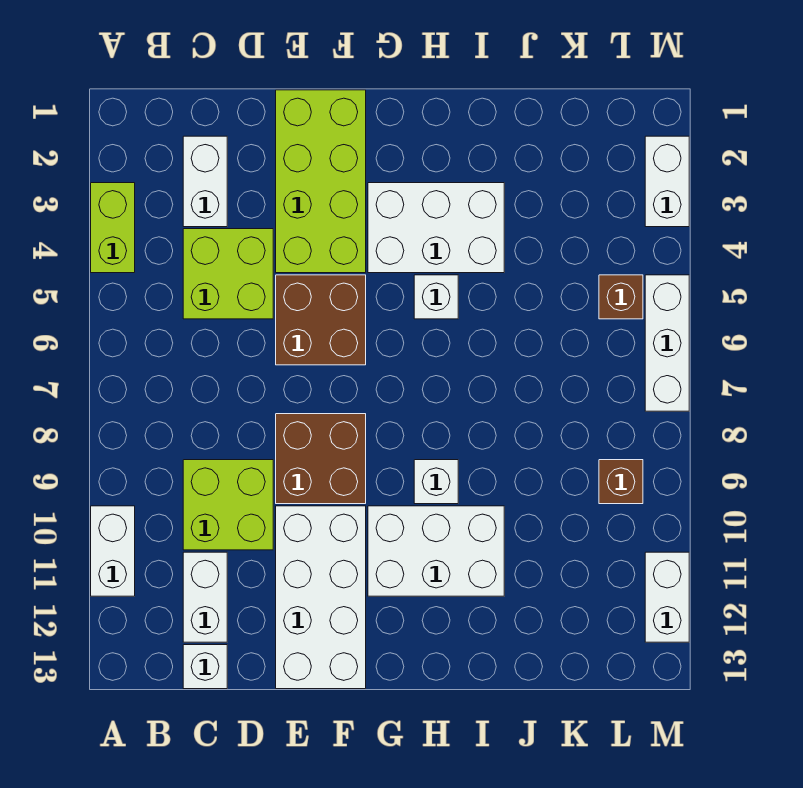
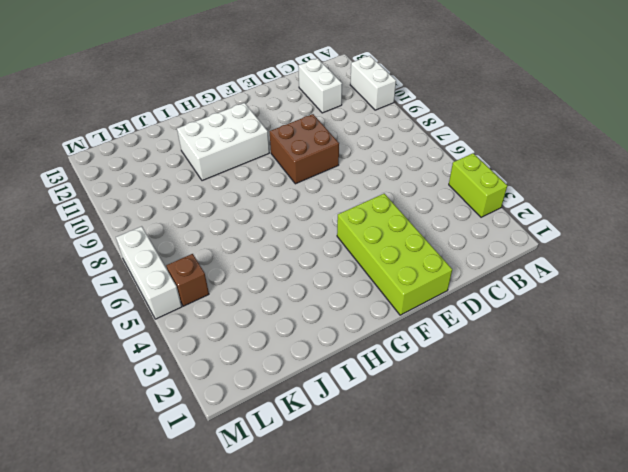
none -> white 1x2 brick [183,136,227,227]
none -> lime 2x2 brick [183,229,273,319]
none -> lime 2x2 brick [183,460,273,550]

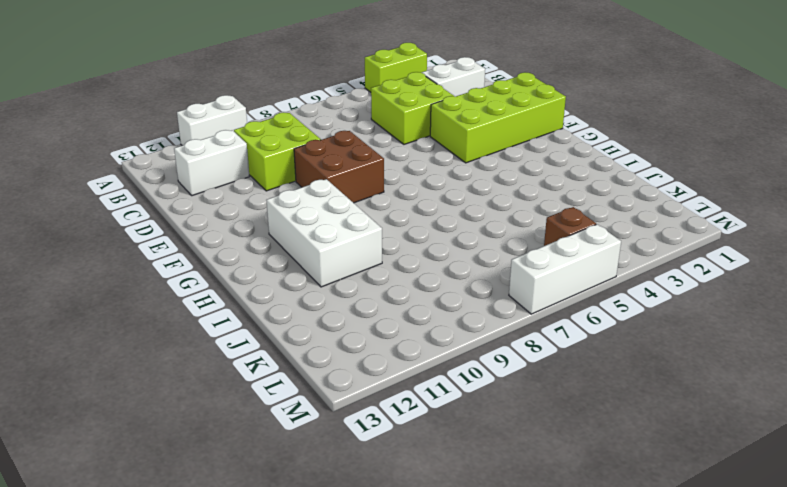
none -> white 1x1 brick [183,645,227,689]
none -> brown 2x2 brick [276,275,366,365]
none -> white 2x4 brick [276,506,366,689]

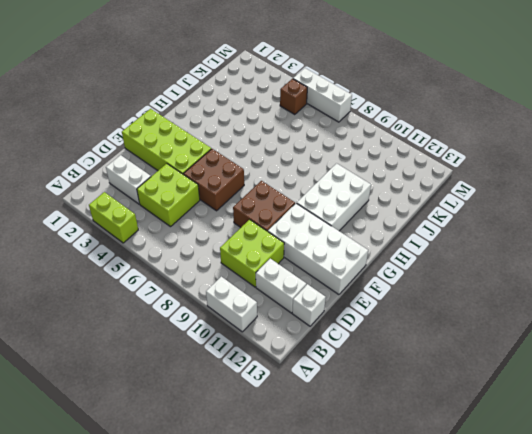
none -> white 2x3 brick [368,183,504,273]
none -> white 1x1 brick [414,275,458,319]
none -> white 1x1 brick [414,460,458,504]

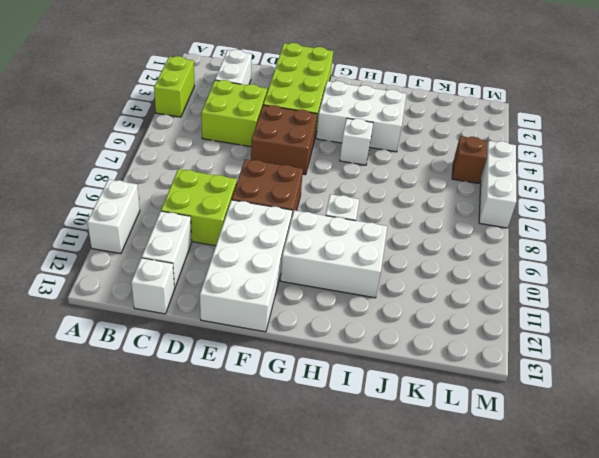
none -> brown 1x1 brick [599,460,643,504]
none -> white 1x2 brick [645,136,689,227]
none -> white 1x2 brick [645,552,689,642]

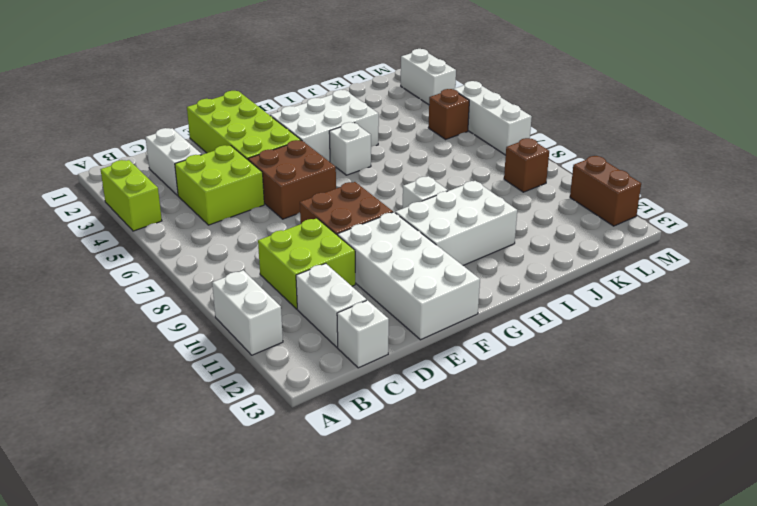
brown 1x2 brick [570,156,641,226] -> white 1x2 brick [645,552,689,642]

